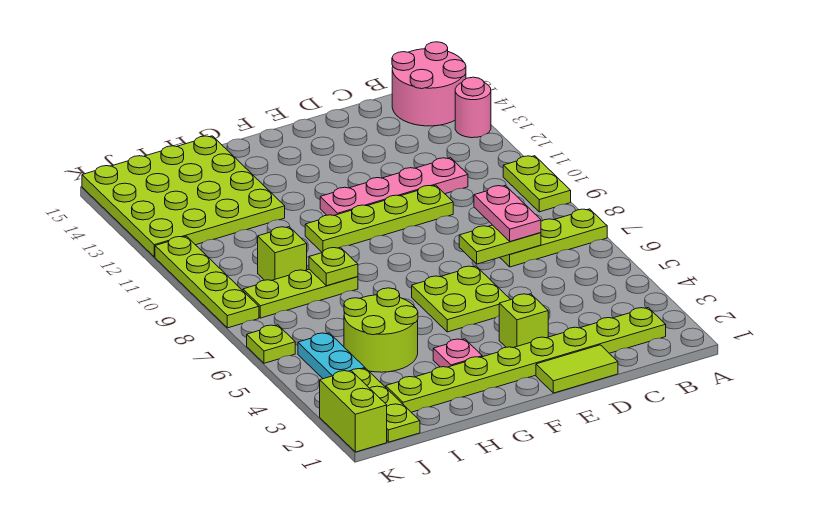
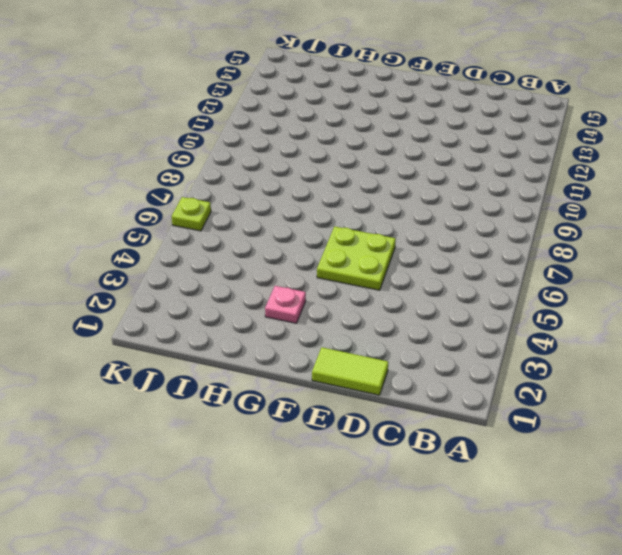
none -> lime 1x3 plate [500,209,607,267]
none -> lime 1x2 plate [503,156,571,212]
none -> pink 1x1 round brick [455,77,491,138]

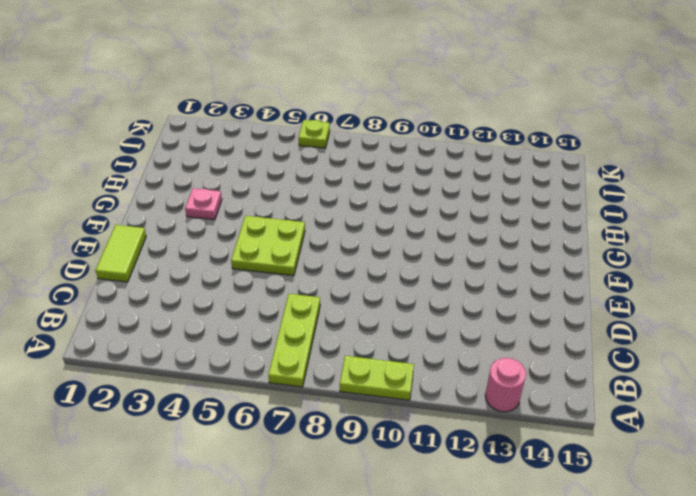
none -> pink 2x2 round brick [392,42,466,126]
none -> lime 1x8 plate [386,308,666,412]
none -> pink 1x4 plate [320,158,468,215]

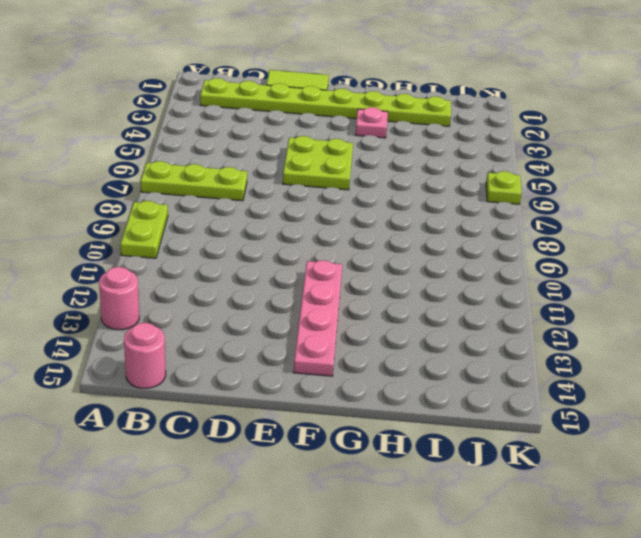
pink 1x1 round brick [124,323,166,388] -> pink 2x2 round brick [392,42,466,126]
pink 1x4 plate [294,260,342,376] -> pink 1x4 plate turned to [320,158,468,215]
none -> lime 1x4 plate [305,185,453,253]
none -> lime 1x1 brick [499,294,548,348]
none -> lime 2x2 round brick [344,288,418,372]

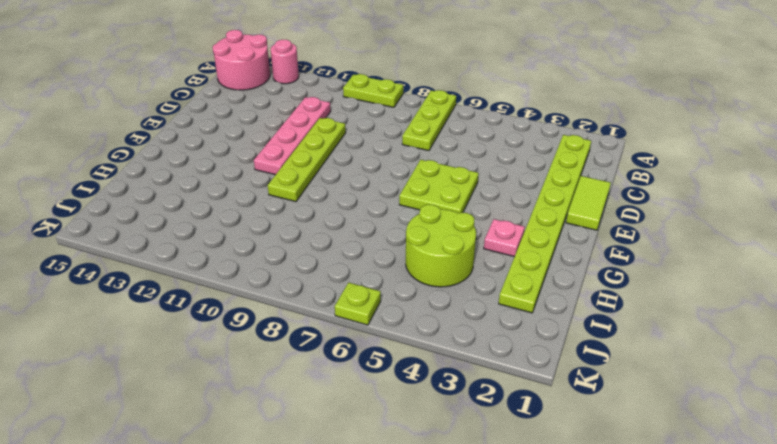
none -> lime 1x1 brick [499,294,548,348]
none -> lime 1x3 plate [243,269,358,318]
none -> lime 4x4 plate [82,136,285,257]

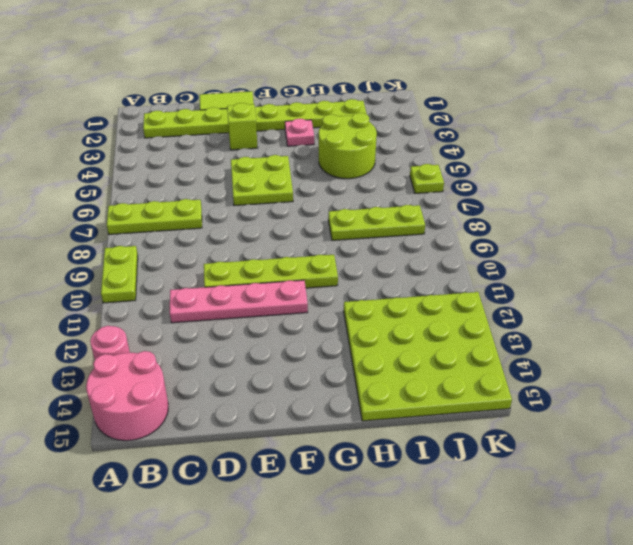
none -> lime 1x1 brick [258,227,307,280]
none -> lime 1x3 plate [351,368,420,442]
none -> cyan 1x2 plate [298,333,365,379]

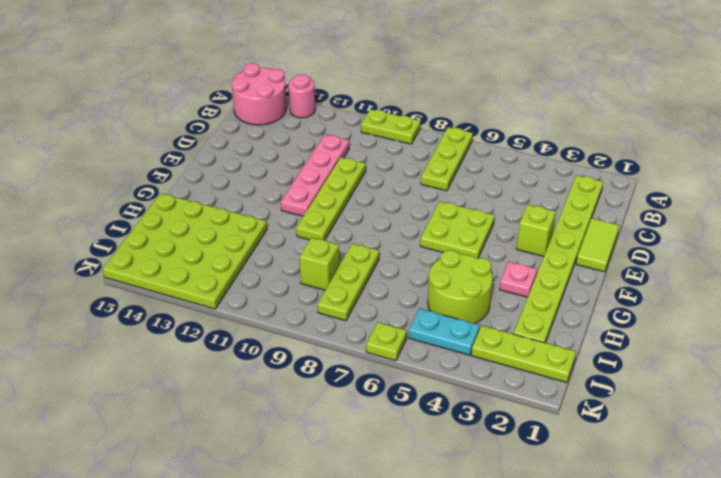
none -> lime 1x2 brick [320,371,387,452]
none -> lime 1x4 plate [155,236,259,328]
none -> lime 1x2 plate [459,225,541,264]

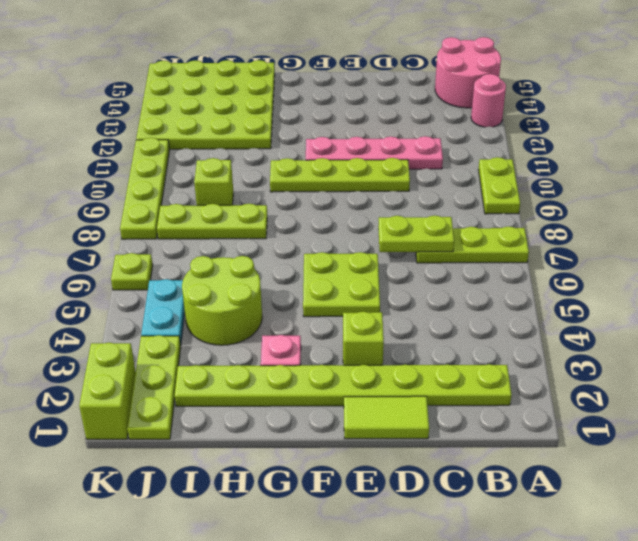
none -> lime 1x1 plate [309,247,358,286]
none -> pink 1x2 plate [474,185,541,241]

